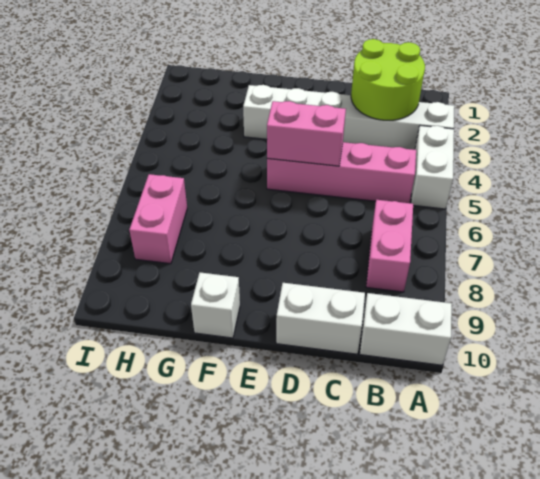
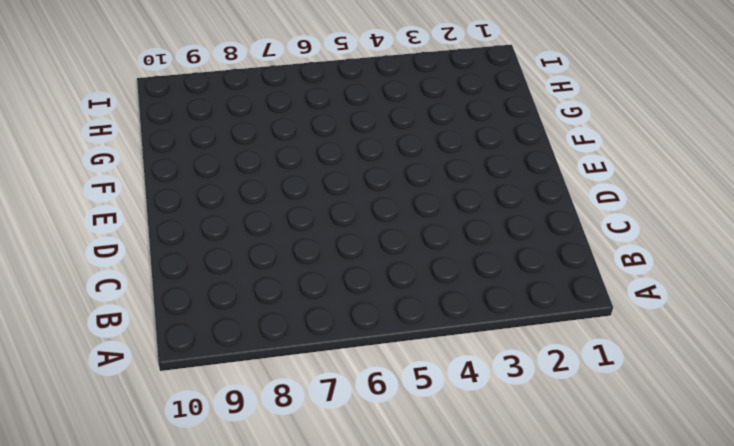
none -> white 1x6 brick [243,85,454,150]
none -> white 1x2 brick [411,126,454,209]

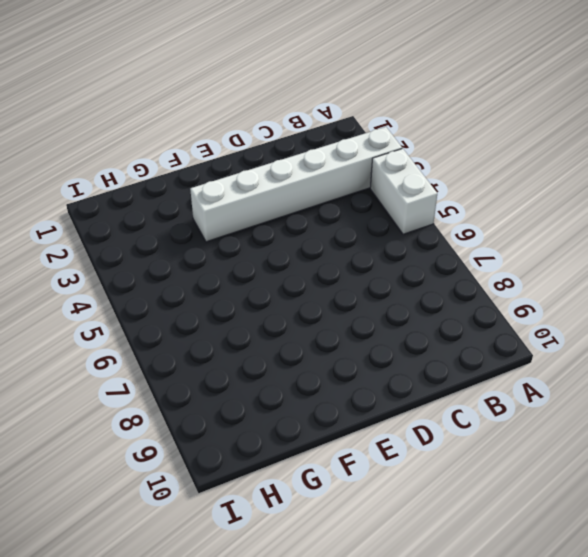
none -> white 1x2 brick [360,293,452,365]
none -> pink 1x4 brick [267,142,416,203]

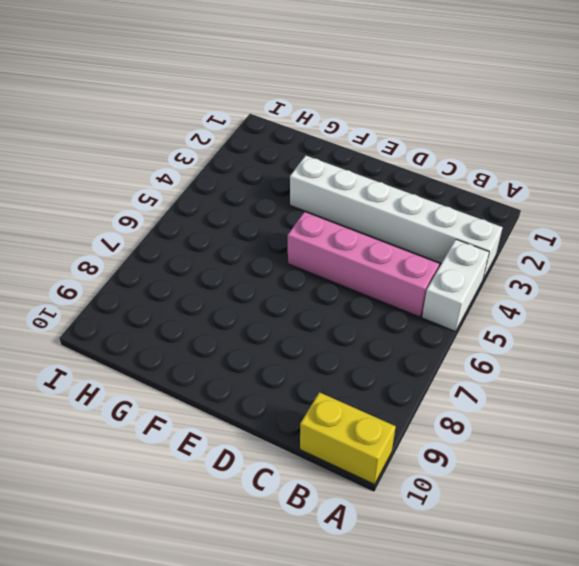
yellow 1x2 brick [300,392,396,484] -> white 1x2 brick [360,293,452,365]
none -> pink 1x2 brick [366,200,413,292]
none -> white 1x2 brick [276,283,365,354]

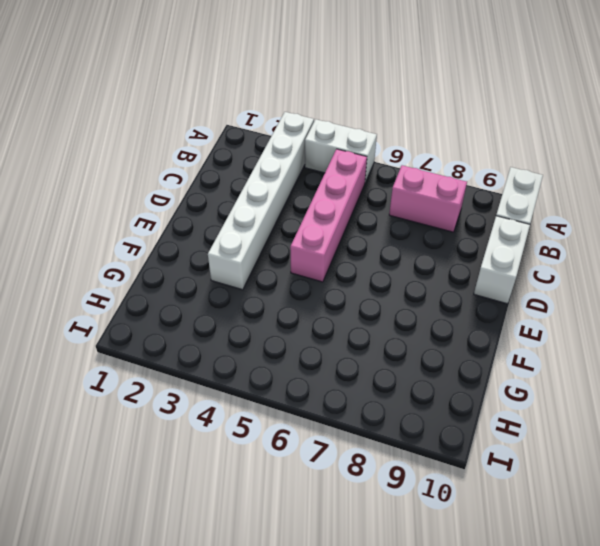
none -> white 1x1 brick [191,272,240,338]
none -> pink 1x2 brick [129,174,187,264]

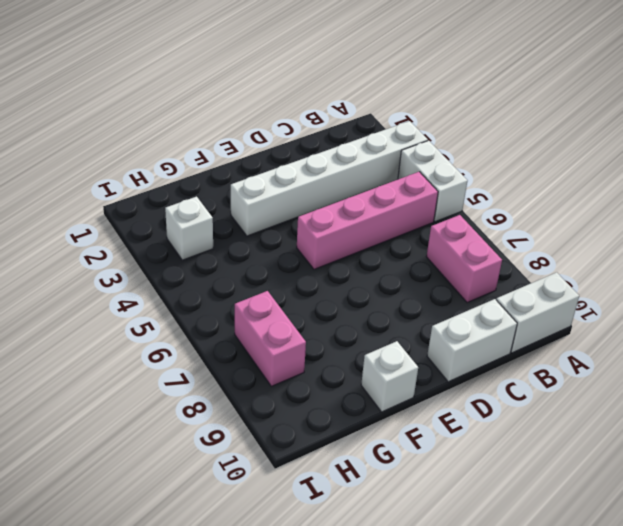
white 1x1 brick [165,197,213,260] -> none
none -> lime 2x2 round brick [351,39,425,120]
none -> pink 1x2 brick [267,101,346,166]

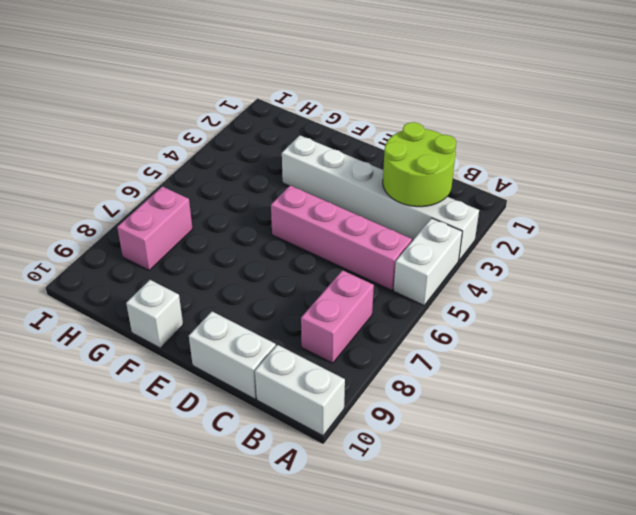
none -> pink 1x2 brick [267,101,346,166]

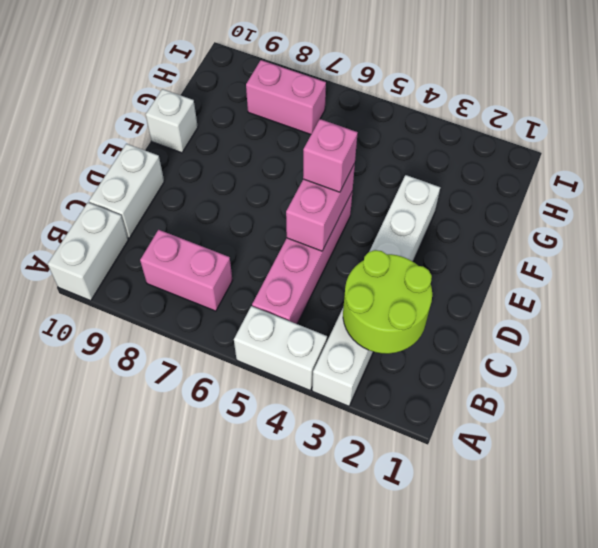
pink 1x1 brick [303,119,358,192] -> none

